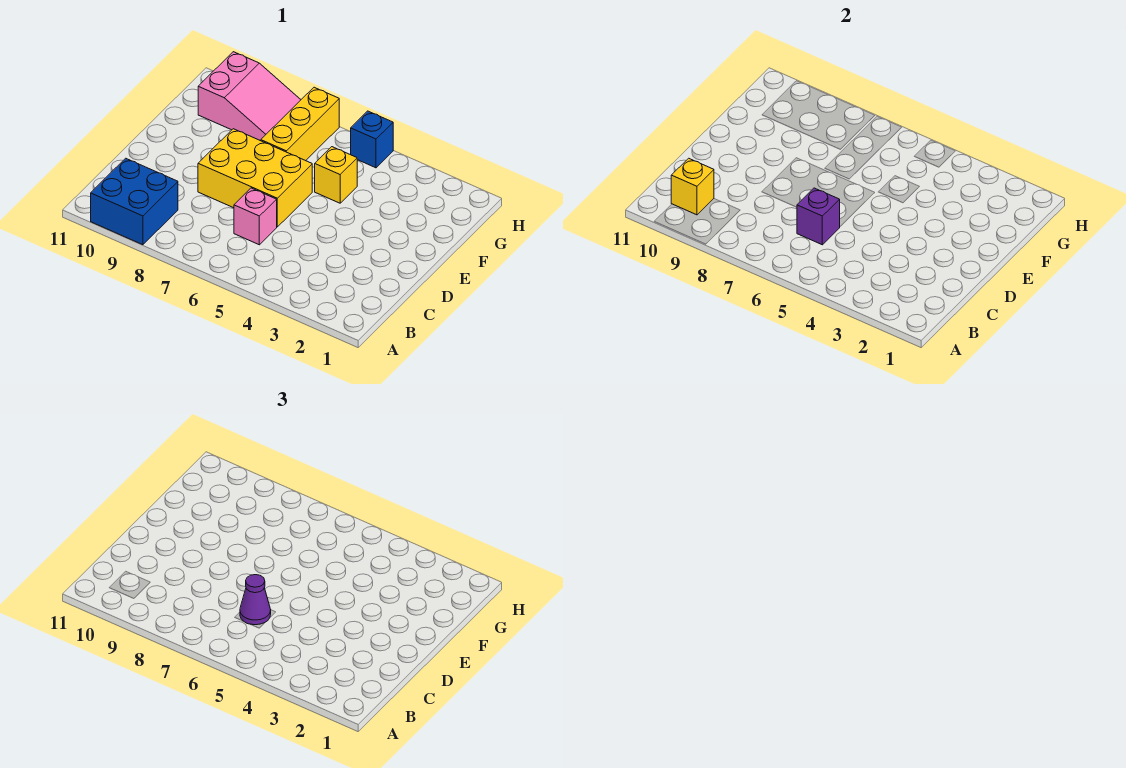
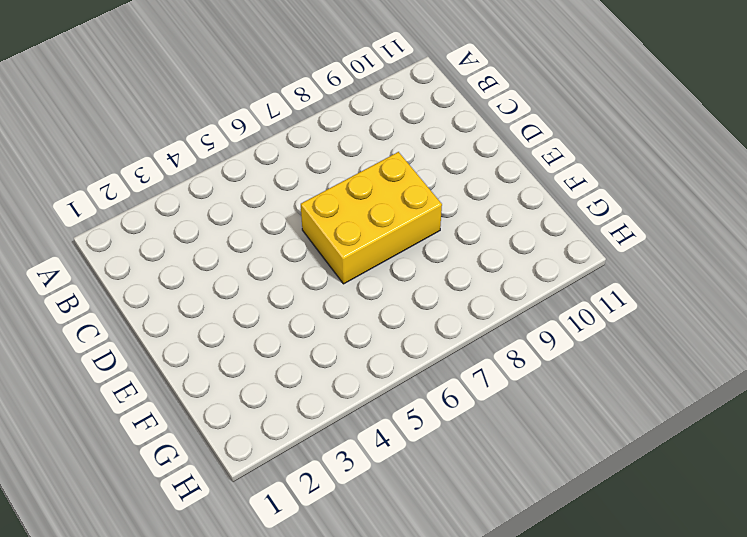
none -> blue 2x2 brick [91,158,178,245]
none -> pink 1x1 brick [234,188,277,245]

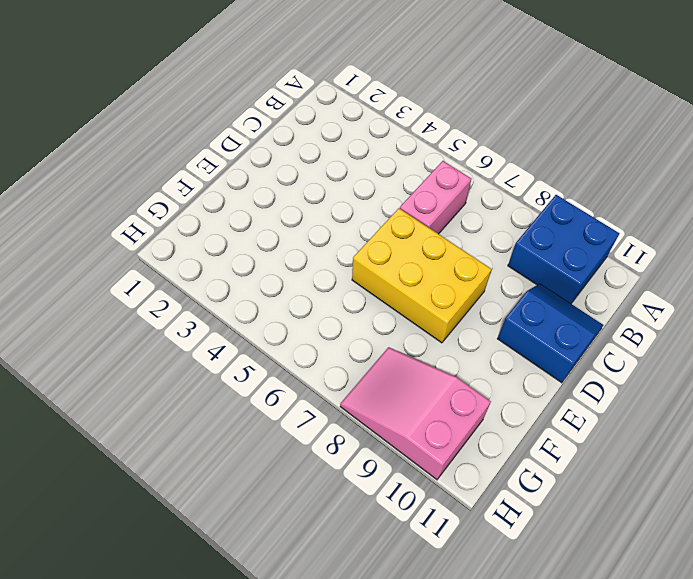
pink 1x2 brick [400,161,471,234] -> pink 1x1 brick [234,188,277,245]
blue 2x2 slope [498,284,603,383] -> none
none -> yellow 1x1 brick [315,147,357,203]
none -> yellow 1x3 brick [261,87,339,161]

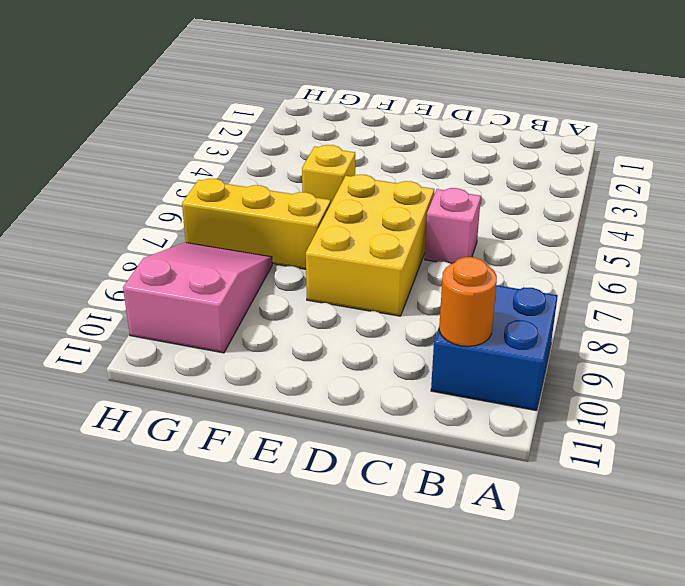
orange 1x1 round brick [439,257,497,346] -> yellow 1x1 brick [671,158,714,215]
none -> blue 1x1 brick [351,111,393,168]
none -> purple 1x1 brick [797,188,840,245]

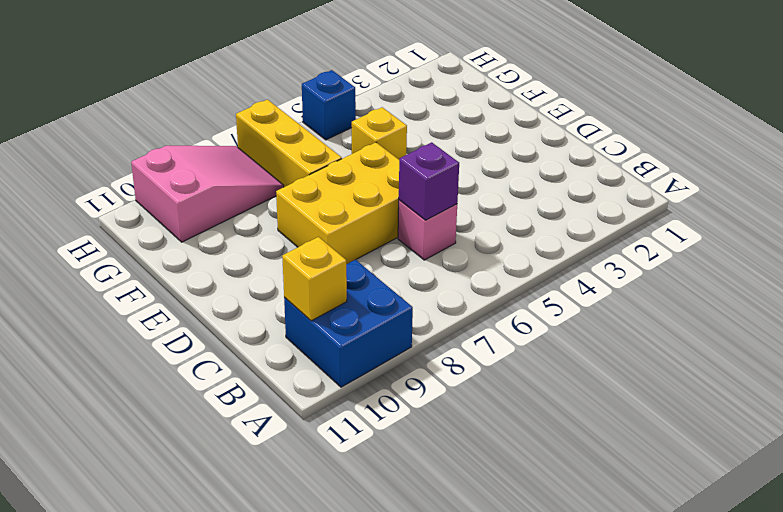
none -> purple 1x1 cone [240,575,271,625]

